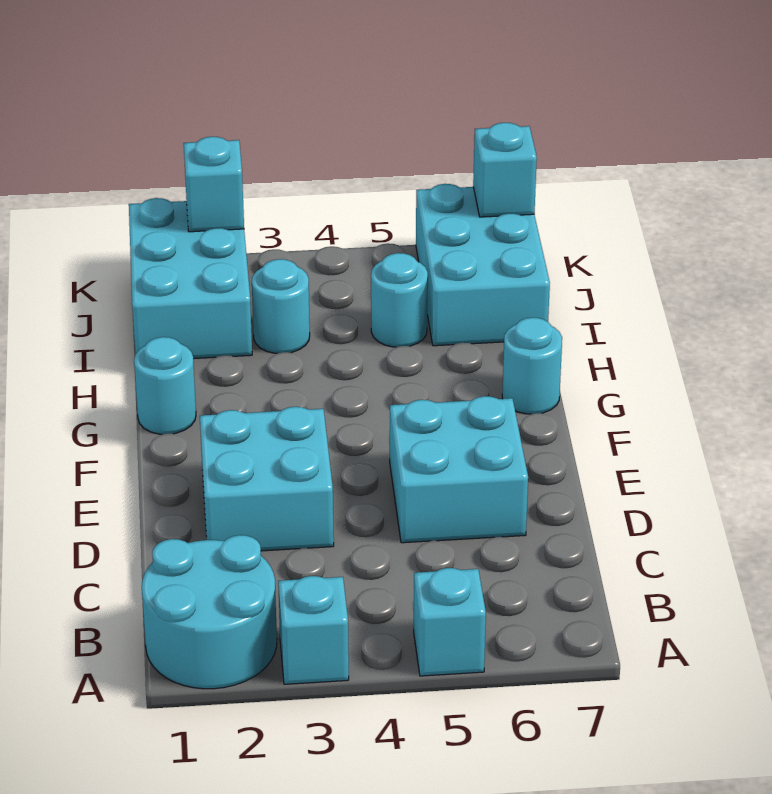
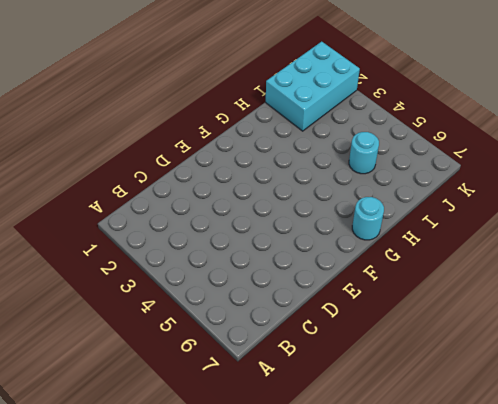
none -> cyan 2x2 round brick [142,535,277,689]
none -> cyan 1x1 brick [278,576,349,684]
none -> cyan 1x1 brick [414,568,486,676]

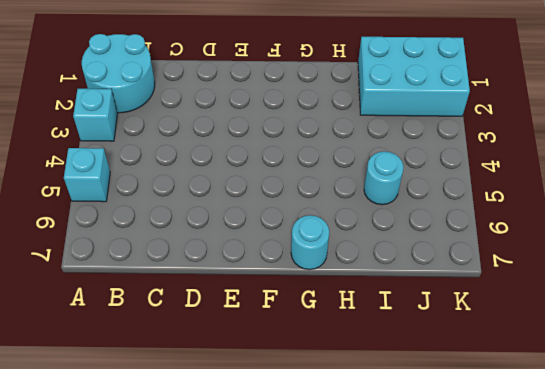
none -> cyan 2x2 brick [200,407,334,551]
none -> cyan 2x2 brick [390,396,528,543]
none -> cyan 1x1 round brick [134,337,196,434]

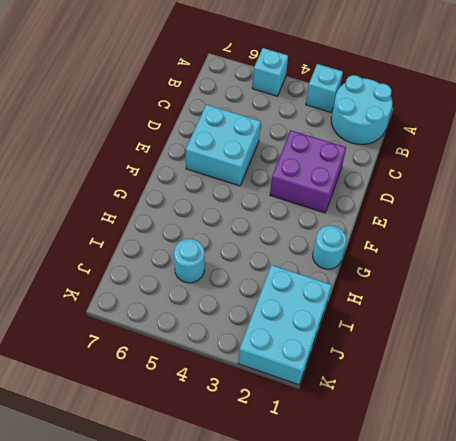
purple 2x2 brick [270,130,346,213] -> cyan 2x2 brick [200,407,334,551]
none -> cyan 1x1 round brick [502,318,562,414]
none -> cyan 1x1 round brick [252,259,310,353]
none -> cyan 2x3 brick [416,184,550,346]

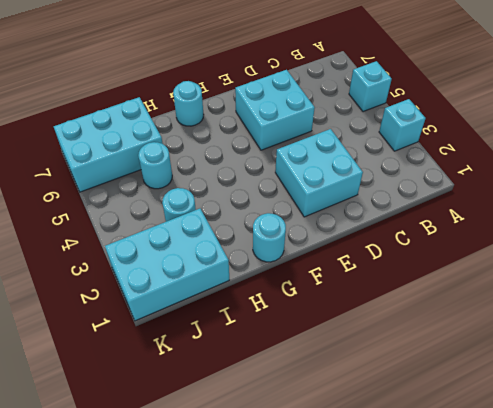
none -> cyan 2x2 round brick [142,535,277,689]
none -> cyan 1x1 brick [184,137,244,232]
none -> cyan 1x1 brick [473,123,537,217]

